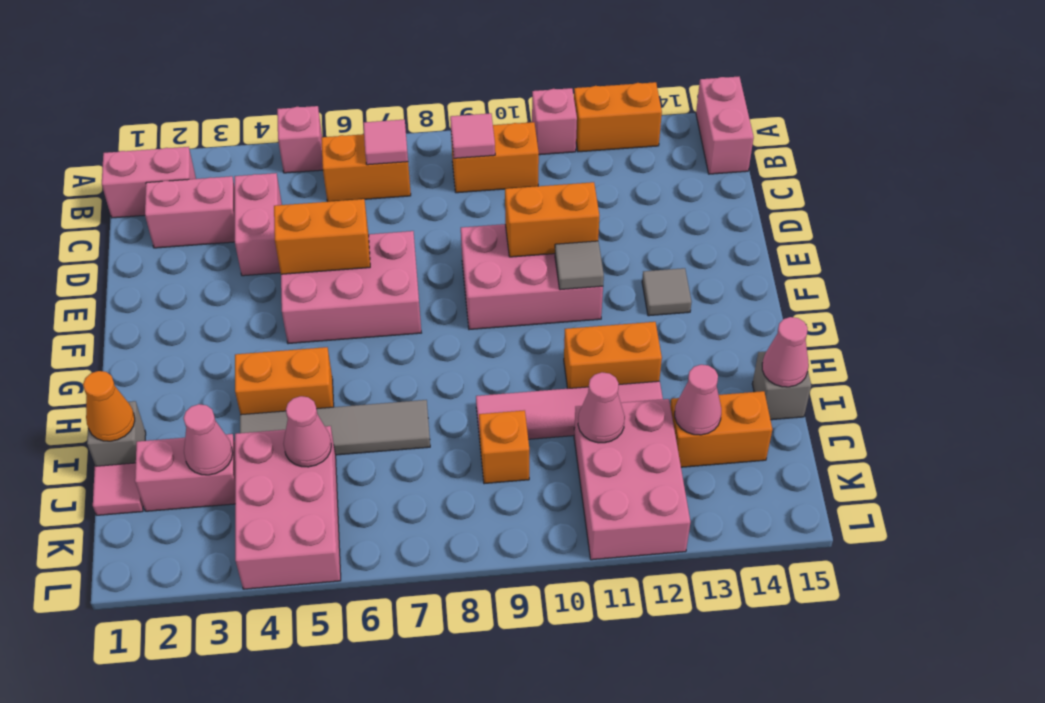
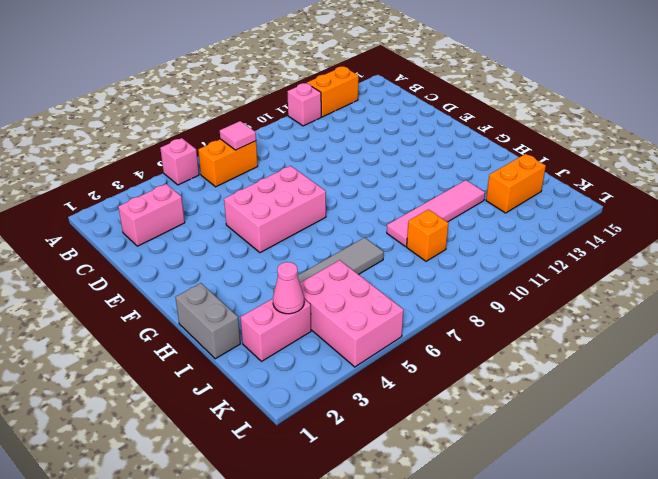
grey 1x2 brick [175,283,240,359] -> grey 1x1 brick [87,401,146,466]
none -> pink 1x2 brick [696,77,754,174]
none -> pink 1x2 brick [102,147,196,218]
none -> orange 1x2 brick [451,122,539,193]
none -> pink 1x2 brick [235,173,282,276]

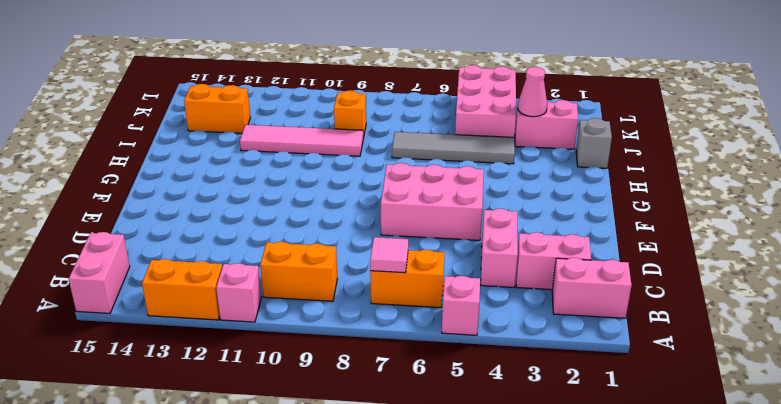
none -> pink 2x3 brick [461,224,603,329]
none -> grey 1x1 tile [642,268,692,316]
none -> orange 1x2 brick [235,347,334,415]
none -> orange 1x2 brick [564,322,662,389]

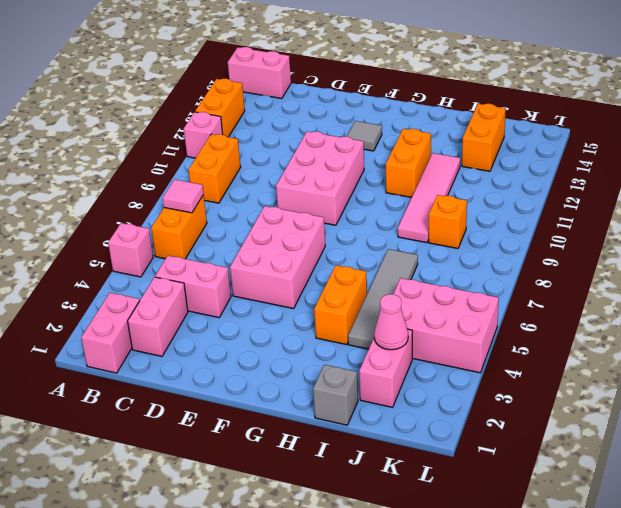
none -> grey 1x1 brick [752,351,811,420]
none -> pink 1x1 tile [93,463,143,515]
none -> pink 2x3 brick [574,399,690,560]
none -> pink 1x1 tile [450,113,495,158]

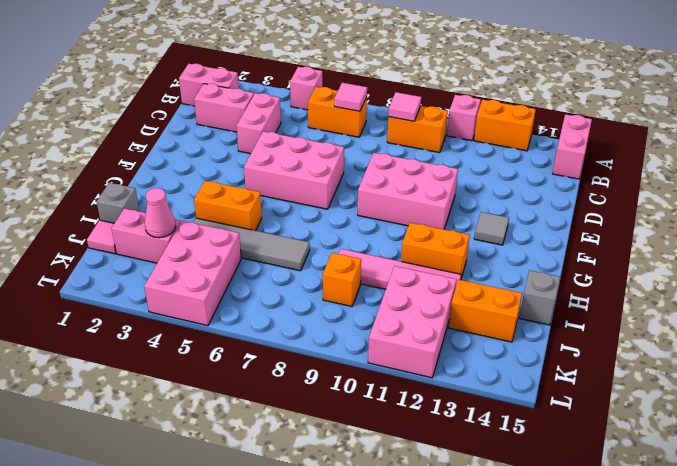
none -> orange 1x2 brick [274,199,370,274]
none -> orange 1x2 brick [505,182,599,257]
none -> grey 1x1 tile [555,241,604,290]
none -> orange 1x1 cone [83,371,135,441]

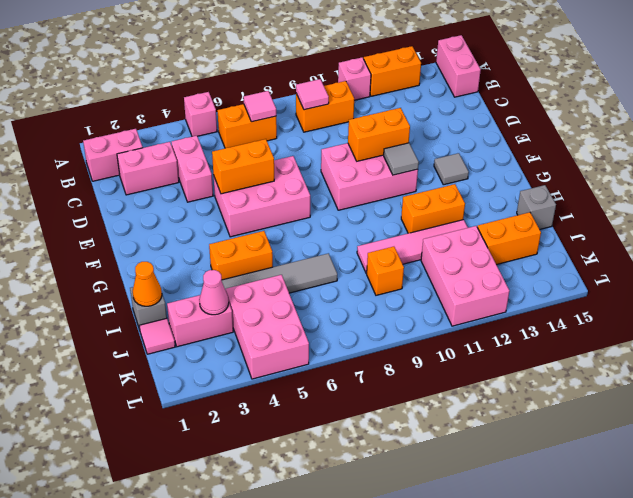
none -> pink 1x1 cone [762,317,809,387]
none -> pink 1x1 cone [283,396,331,467]
none -> pink 1x1 cone [578,372,625,443]
none -> pink 1x1 cone [675,365,721,435]

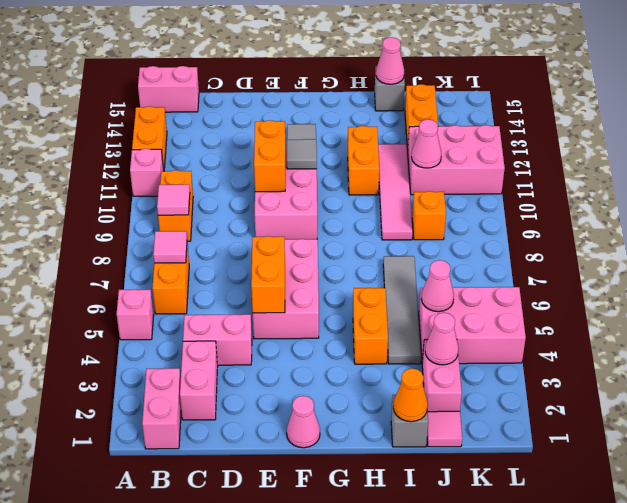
pink 1x1 cone [287,396,320,448] -> pink 1x1 cone moved to [675,365,721,435]

